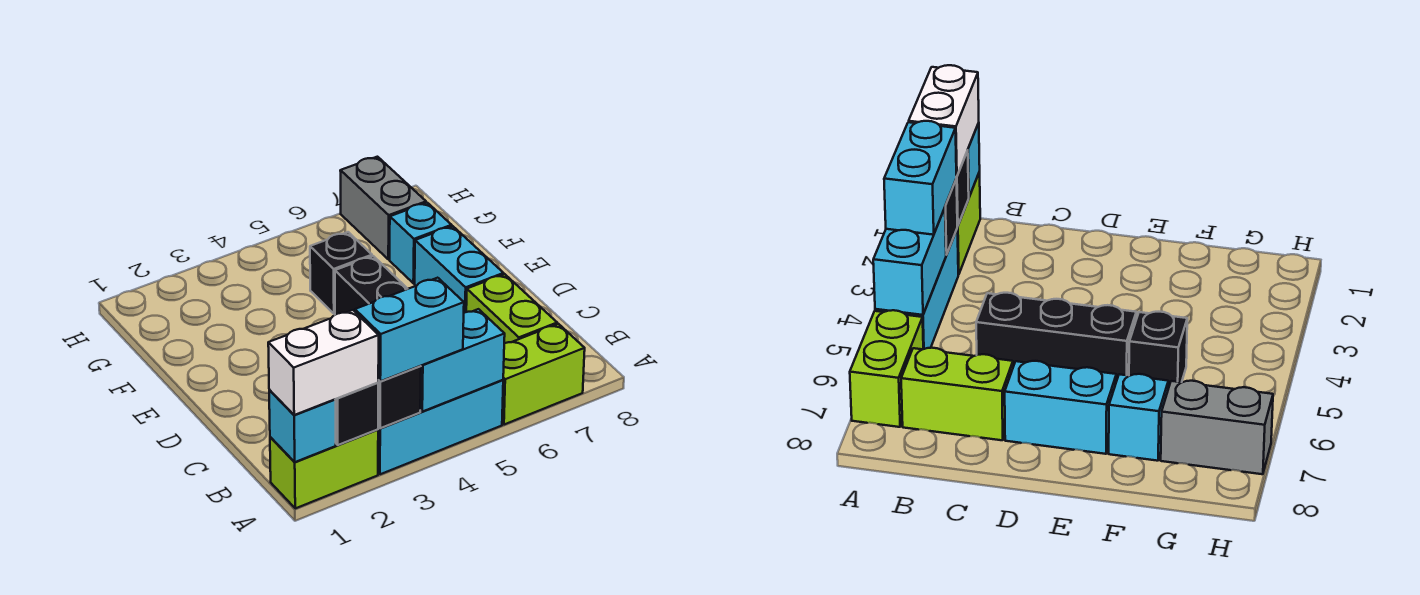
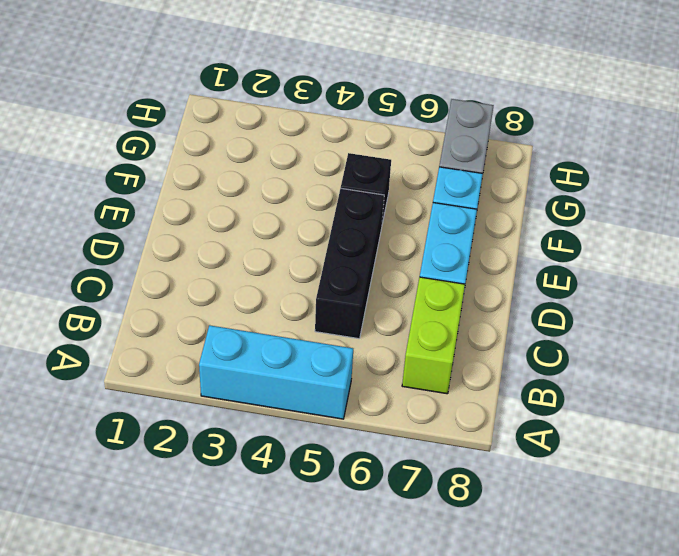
none -> lime 1x2 brick [270,430,378,508]
none -> lime 1x2 brick [502,324,585,425]
none -> cyan 1x1 brick [269,390,336,462]

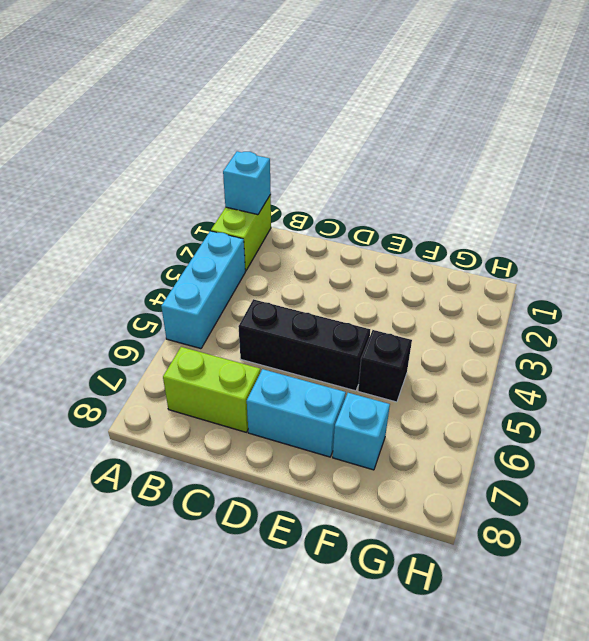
none -> lime 1x2 brick [502,324,585,425]
none -> grey 1x2 brick [340,157,426,260]
none -> black 1x1 brick [335,383,378,445]

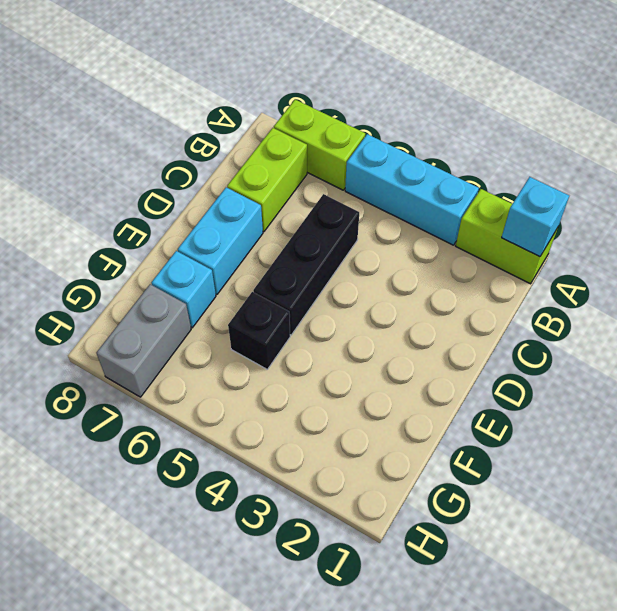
none -> black 1x1 brick [335,383,378,445]
none -> black 1x1 brick [378,366,421,428]
none -> cyan 1x2 brick [420,309,505,412]

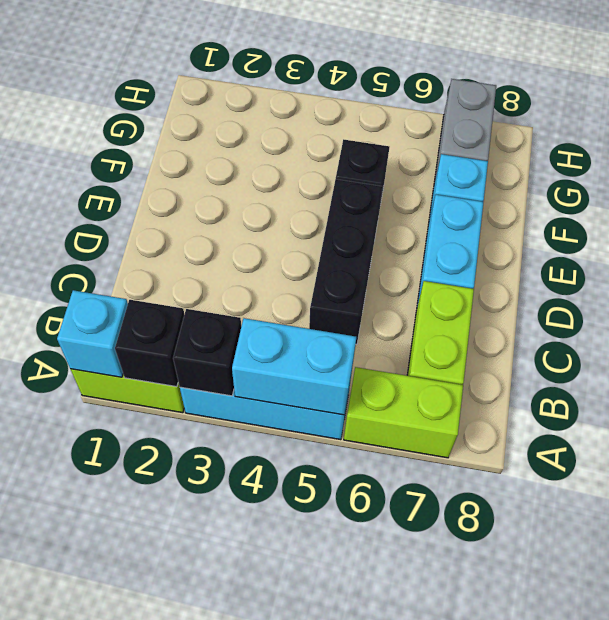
none -> white 1x2 brick [268,310,379,415]
none -> cyan 1x2 brick [355,278,464,381]

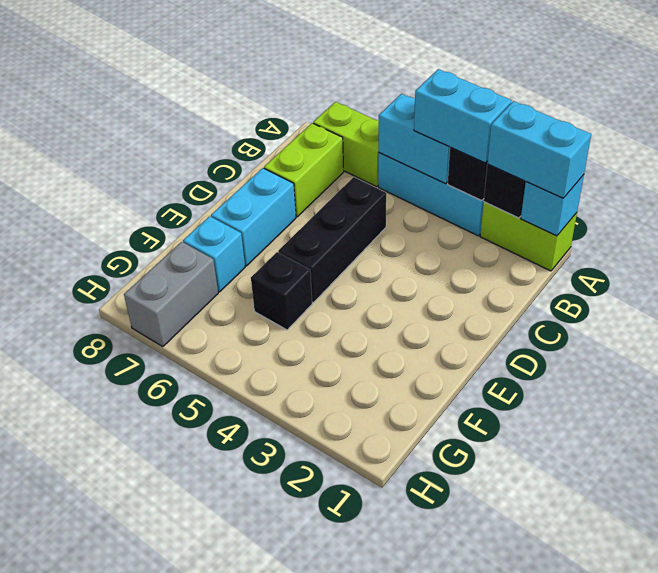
cyan 1x2 brick [487,101,591,198] -> white 1x2 brick [268,310,379,415]

